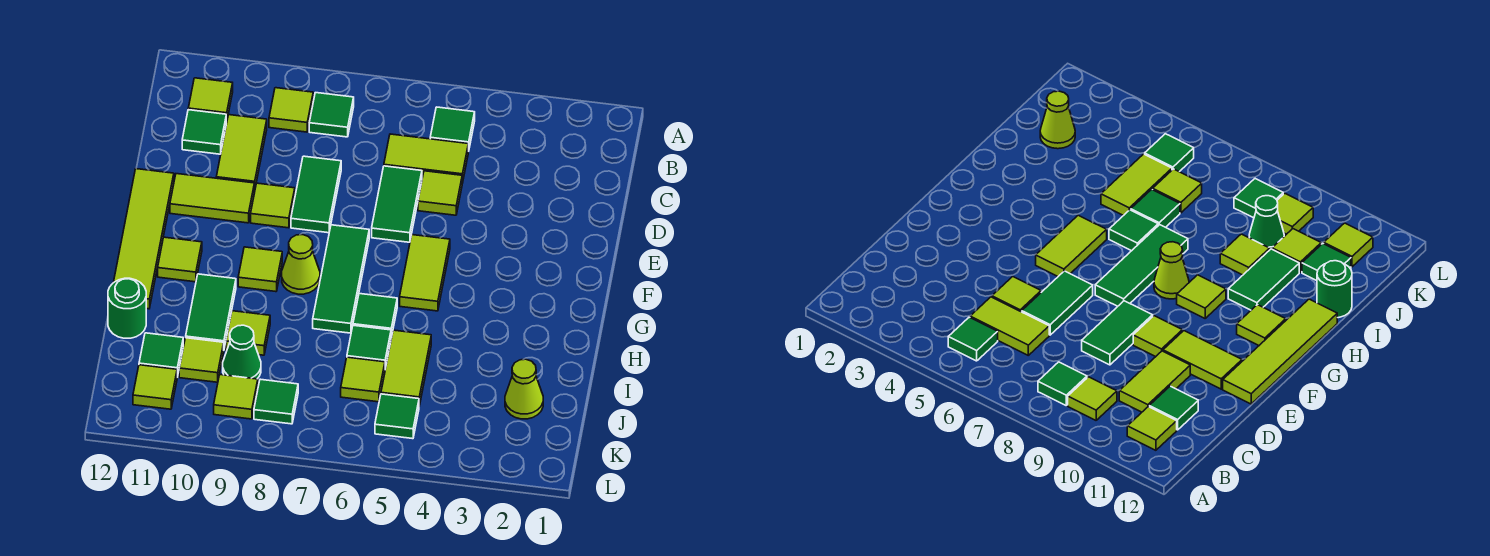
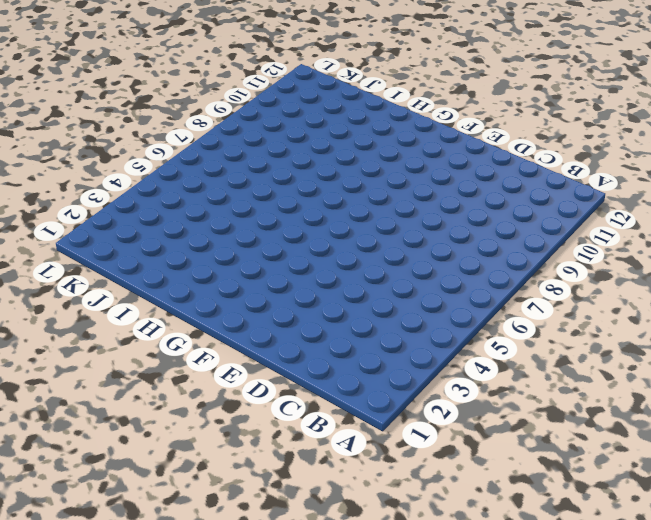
none -> green 1x1 tile [430,107,475,151]
none -> green 1x1 tile [309,93,354,137]
none -> lime 1x1 tile [269,88,313,132]
none -> lime 1x1 tile [188,78,233,122]

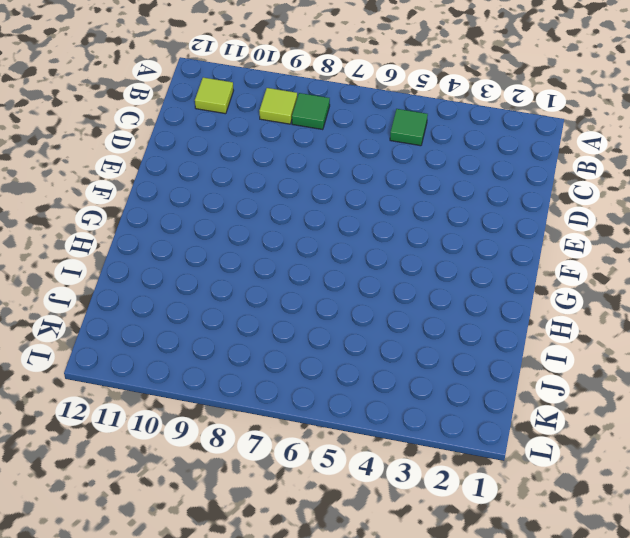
none -> lime 1x2 tile [384,134,468,183]
none -> lime 1x2 tile [216,115,267,191]
none -> green 1x1 tile [182,110,226,154]
none -> lime 1x1 tile [418,171,462,215]

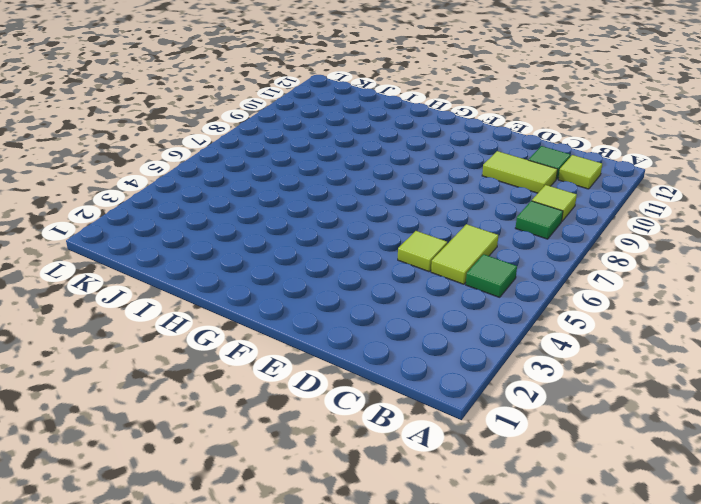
none -> green 1x2 tile [372,166,422,242]
none -> green 1x2 tile [291,156,341,233]
none -> lime 1x1 tile [251,183,295,228]
none -> lime 1x2 tile [170,174,254,223]

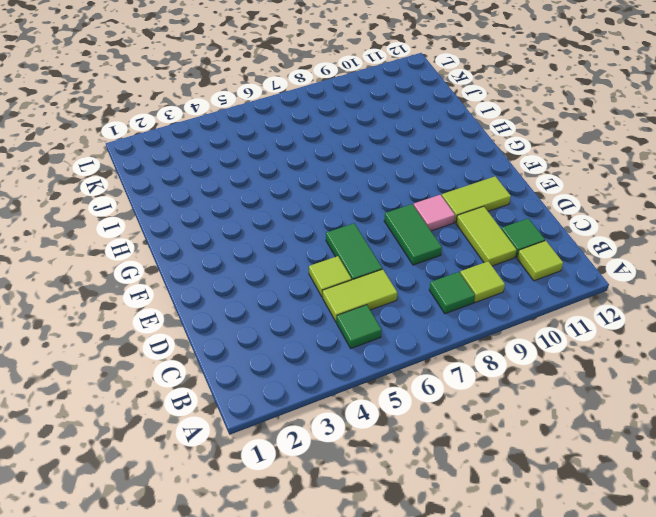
pink 1x1 tile [413,195,455,231] -> lime 1x1 tile [251,183,295,228]
none -> lime 1x4 tile [114,169,174,309]
none -> lime 1x2 tile [400,235,450,311]
none -> green 1x3 tile [313,225,369,333]
none -> lime 1x1 cone [281,235,320,294]

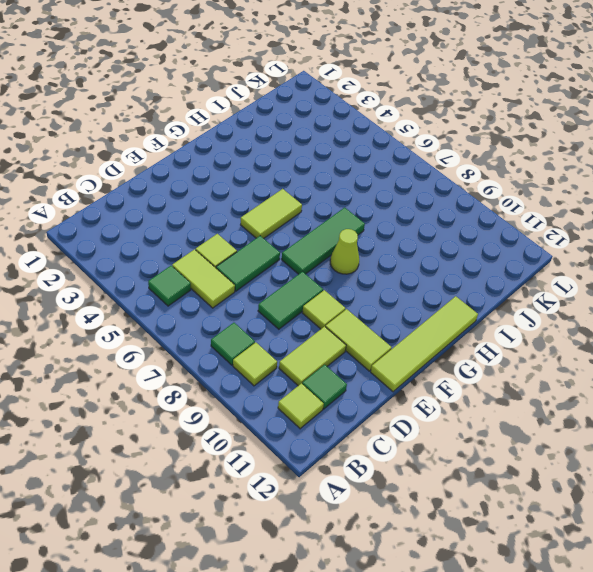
none -> lime 1x1 tile [238,247,282,292]
none -> lime 1x1 tile [158,237,202,282]
none -> green 1x1 tile [353,294,397,337]
none -> green 1x2 tile [186,274,236,348]

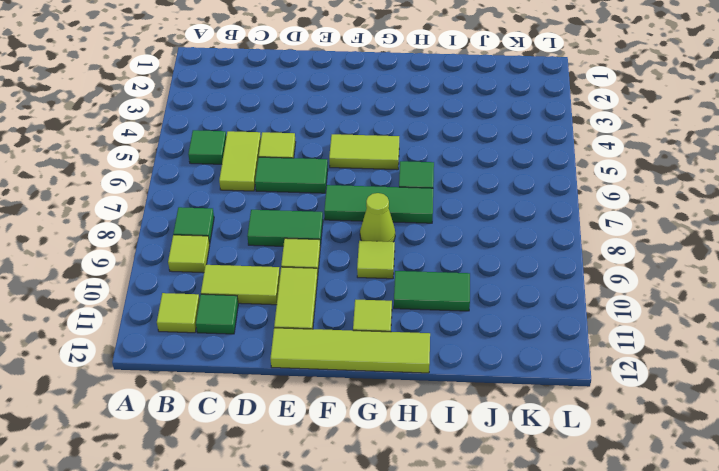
none -> lime 1x2 tile [381,330,431,406]
none -> green 1x1 tile [347,325,391,369]
none -> lime 1x1 tile [226,311,270,355]
none -> green 1x1 round brick [108,278,146,338]

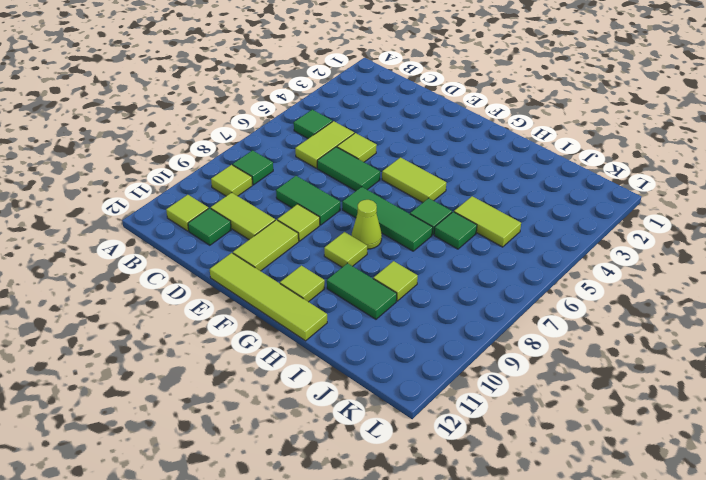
none -> green 1x1 round brick [108,278,146,338]
none -> lime 1x1 cone [505,359,543,419]
none -> lime 1x1 tile [341,357,385,402]
none -> green 1x1 cone [223,325,261,379]

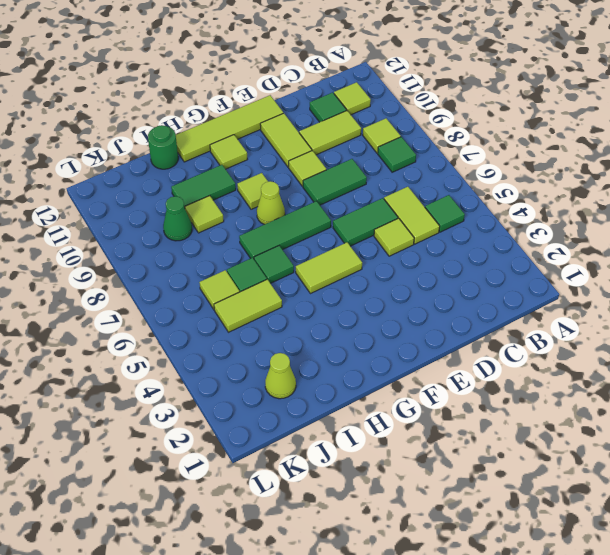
none -> lime 1x1 tile [179,338,224,382]
none -> green 1x1 tile [139,333,183,377]
none -> green 1x1 tile [375,394,419,439]
none -> green 1x1 tile [254,379,298,424]

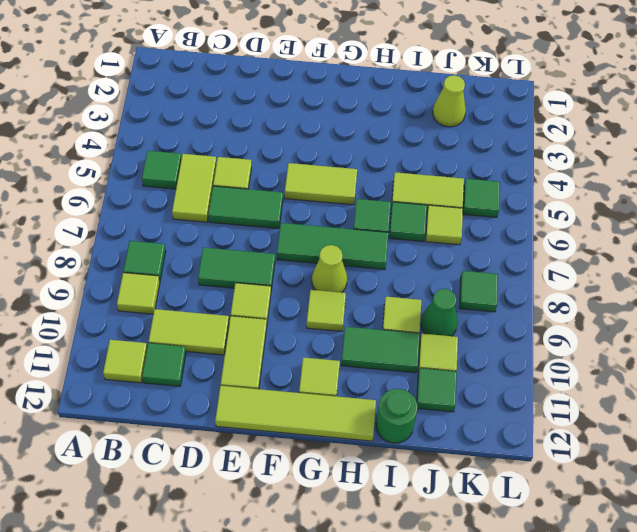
none -> lime 1x1 tile [214,374,258,419]
none -> lime 1x1 tile [133,365,177,409]

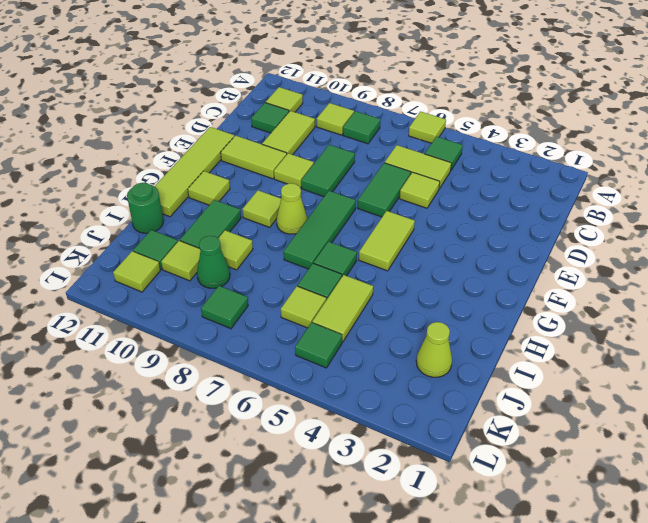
lime 1x1 tile [409,112,446,143] -> lime 1x1 tile moved to [214,374,258,419]

